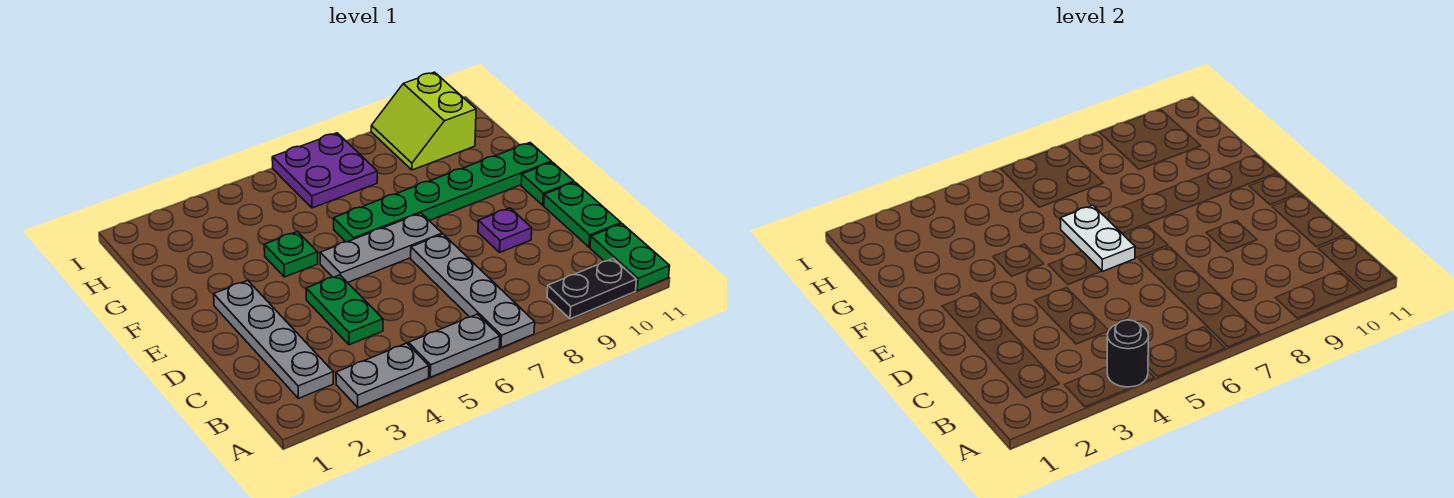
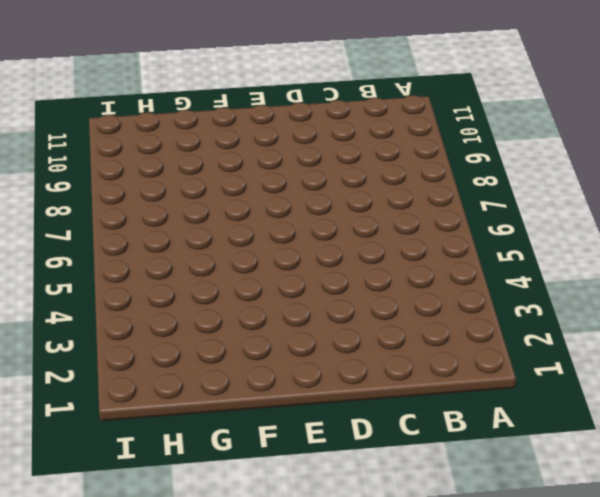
none -> grey 1x2 plate [336,343,429,408]
none -> grey 1x2 plate [408,314,500,377]
none -> grey 1x4 plate [411,234,535,348]

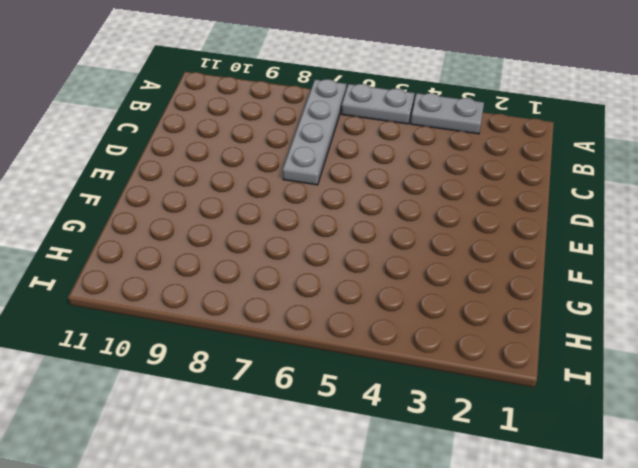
none -> black 1x2 plate [547,258,636,319]
none -> green 1x2 plate [590,224,670,291]
none -> grey 1x4 plate [214,280,333,398]

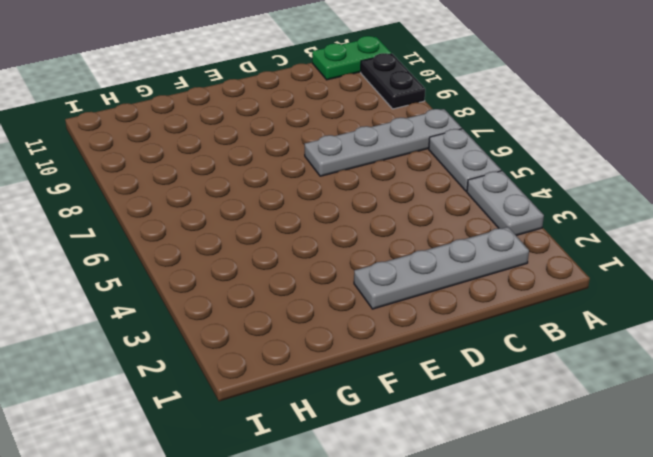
none -> green 1x2 plate [306,275,383,345]
none -> green 1x2 plate [544,182,621,247]
none -> purple 1x1 plate [478,208,532,252]

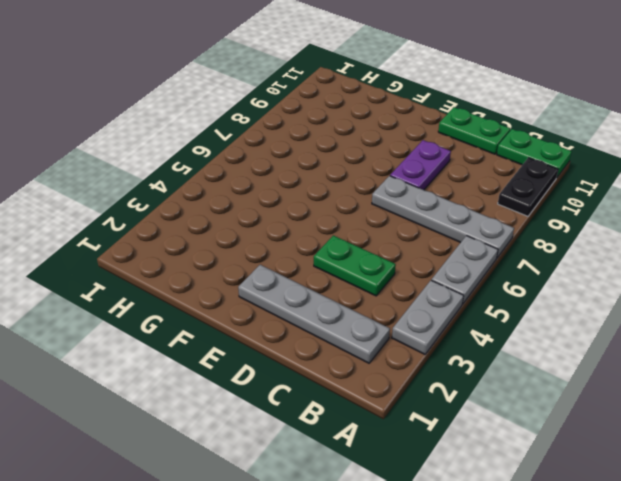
purple 1x2 plate [390,140,451,190] -> purple 1x1 plate [478,208,532,252]
none -> grey 1x3 plate [320,213,442,283]
none -> green 1x1 plate [521,162,574,205]
none -> green 1x1 plate [264,231,318,277]

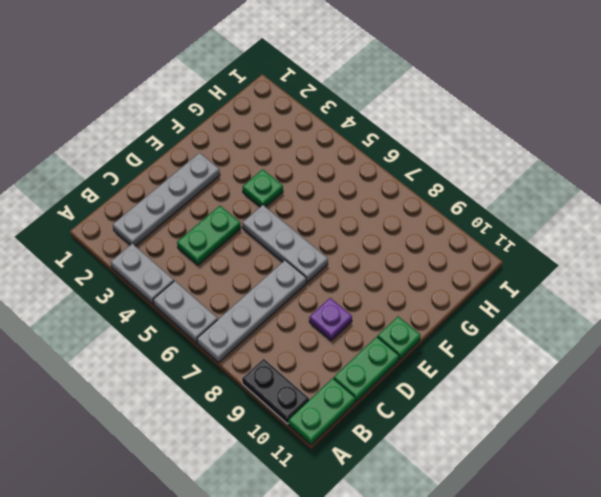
none -> green 1x6 plate [334,143,551,242]
none -> purple 2x2 plate [272,133,377,208]
none -> lime 2x2 slope [371,72,476,170]

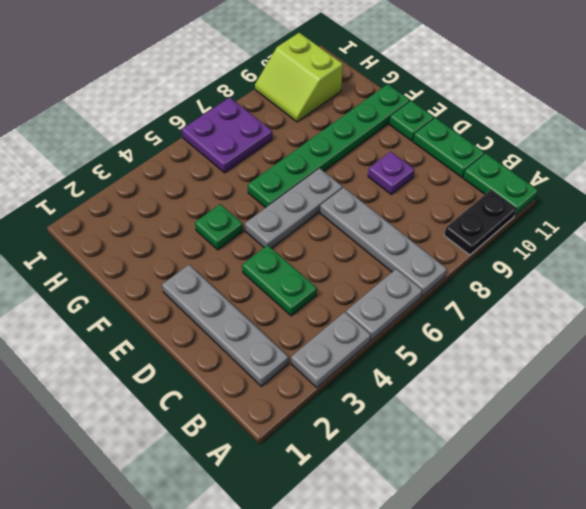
none -> black 1x1 round brick [1107,320,1148,387]
none -> white 1x2 plate [1061,205,1135,272]

